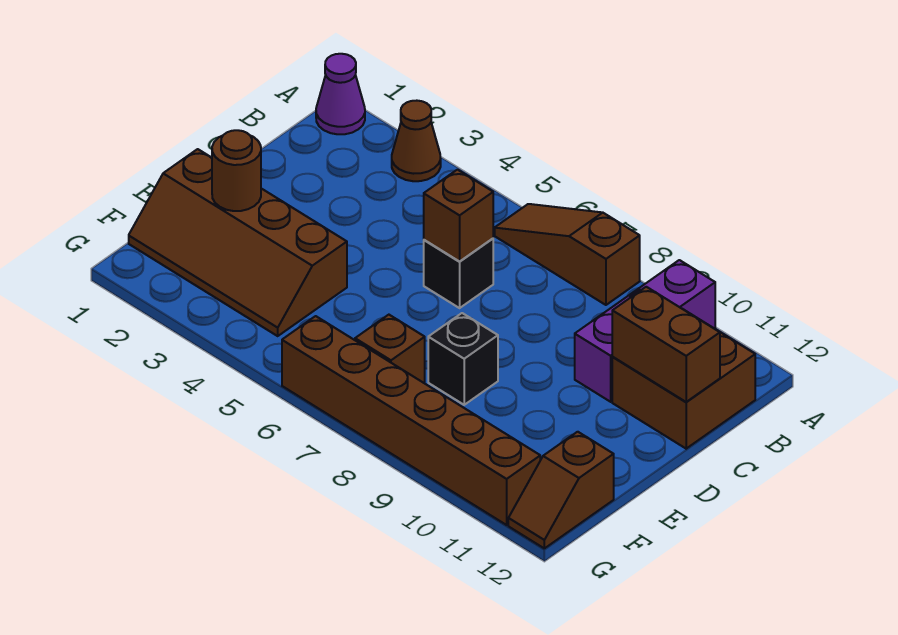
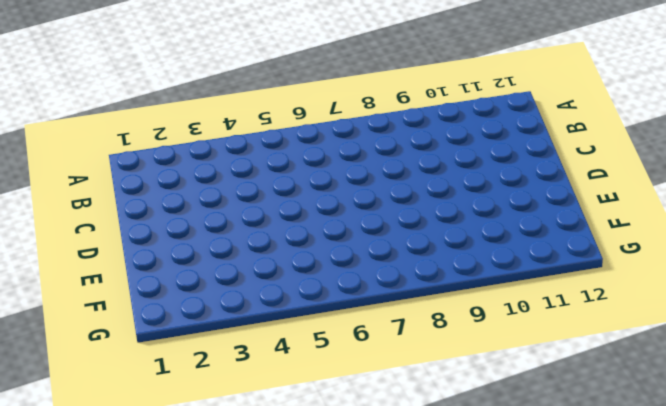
none -> purple 1x1 cone [316,54,365,134]
none -> brown 1x1 cone [392,101,441,181]
none -> brown 1x3 slope [495,204,640,305]

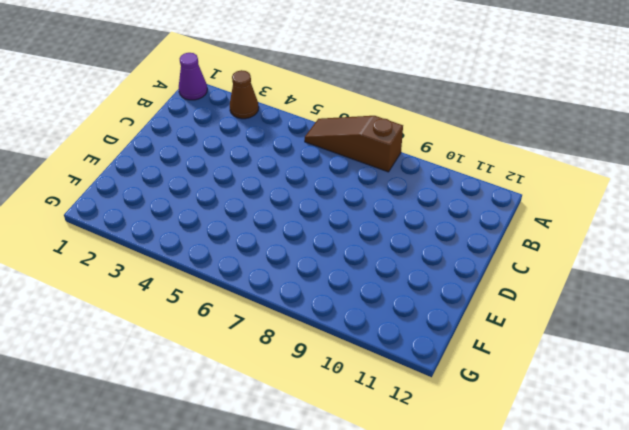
none -> purple 1x3 brick [575,260,715,402]
none -> brown 2x2 brick [612,314,755,449]
none -> black 1x1 brick [424,239,493,308]

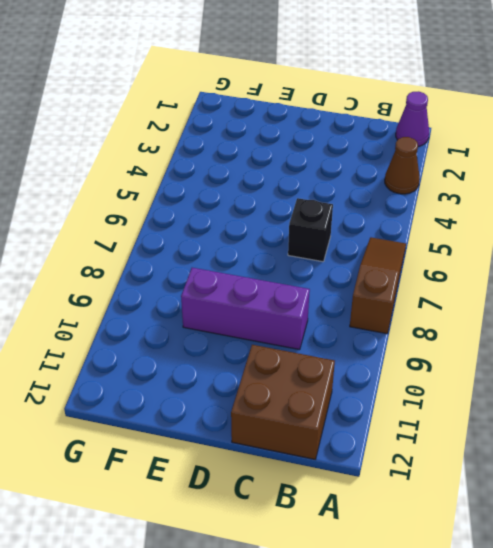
purple 1x3 brick [181,268,310,350] -> purple 1x3 brick moved to [575,260,715,402]
none -> brown 2x4 slope [129,149,347,336]
none -> black 1x1 brick [428,313,498,405]
none -> brown 1x1 brick [355,315,425,383]

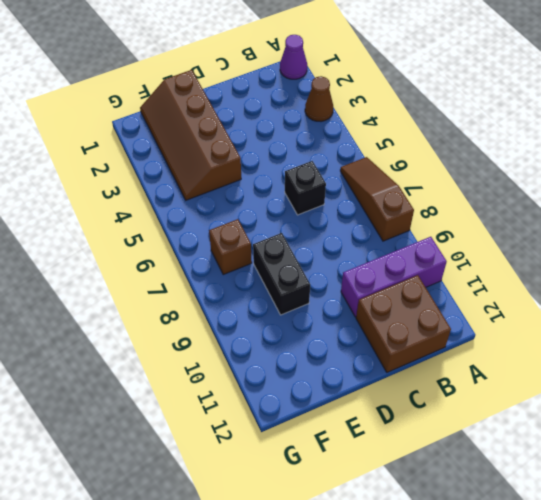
black 1x2 brick [253,233,310,315] -> black 1x1 brick [428,313,498,405]
none -> brown 1x2 slope [508,432,614,548]
none -> brown 1x6 brick [282,316,540,525]
none -> brown 1x1 brick [424,170,493,261]

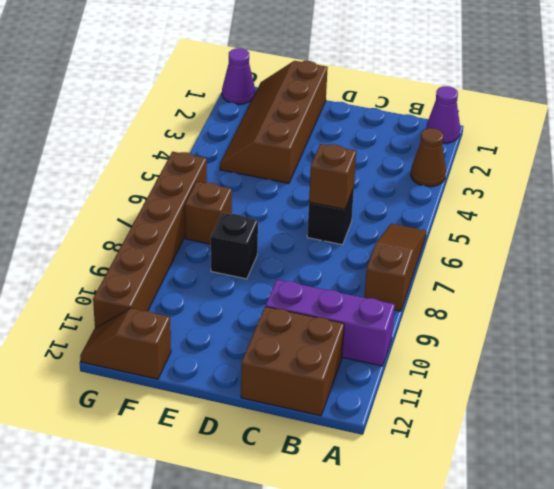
purple 1x1 cone [222,48,255,104] -> none
none -> brown 1x2 brick [612,287,720,402]
none -> brown 1x1 round brick [212,130,261,211]

